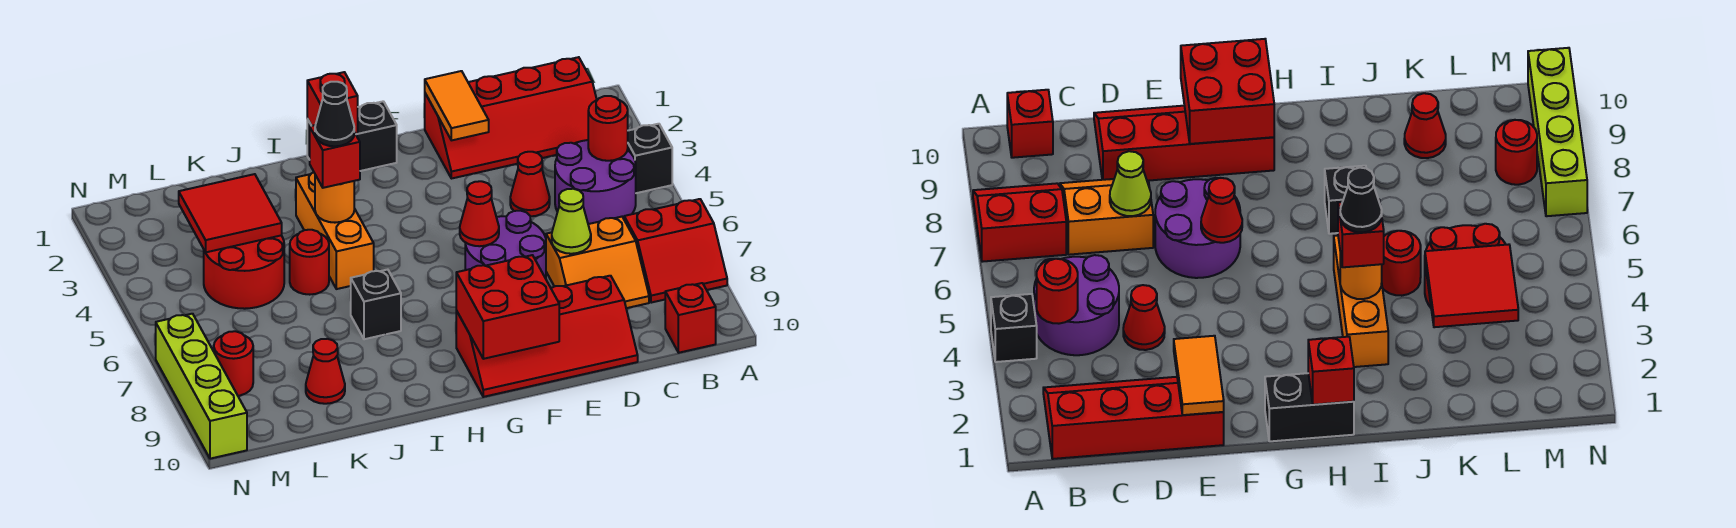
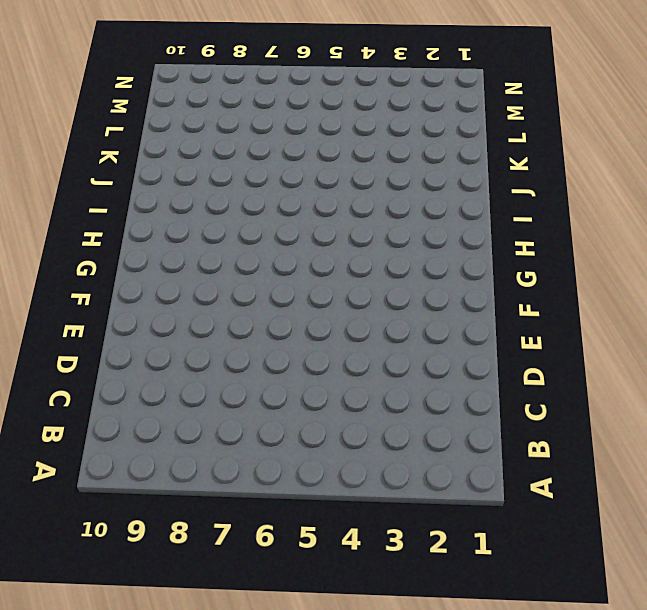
none -> black 1x1 brick [627,124,672,193]
none -> red 2x2 slope [624,199,727,303]
none -> red 2x4 slope [425,57,597,179]

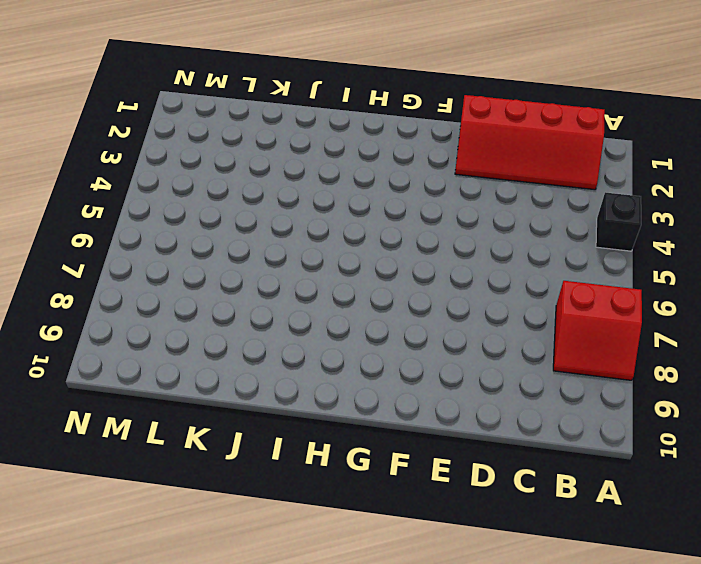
none -> purple 2x2 round brick [555,140,636,224]
none -> red 1x1 brick [665,283,716,353]
none -> orange 2x2 slope [546,217,649,308]

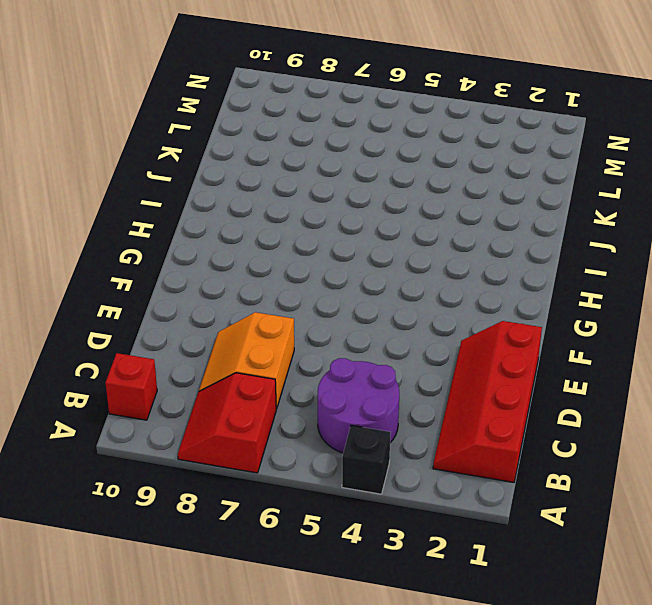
none -> red 1x1 cone [510,152,550,217]
none -> red 2x4 slope [456,276,638,397]
none -> purple 2x2 round brick [465,211,546,279]

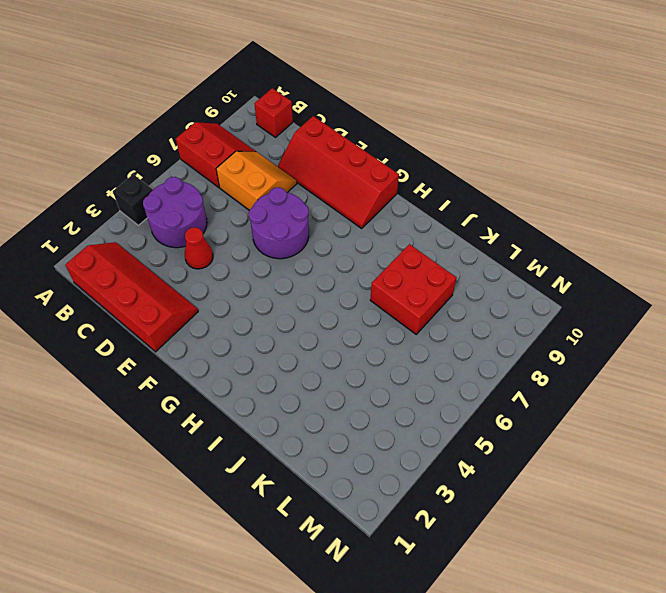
red 2x4 slope [278,116,399,228] -> red 2x4 slope turned to [456,276,638,397]
red 2x2 brick [370,244,457,334] -> red 2x2 brick moved to [456,255,559,359]
none -> black 1x2 brick [307,101,397,171]
none -> orange 1x3 brick [296,172,374,289]
none -> black 1x1 brick [351,270,401,339]

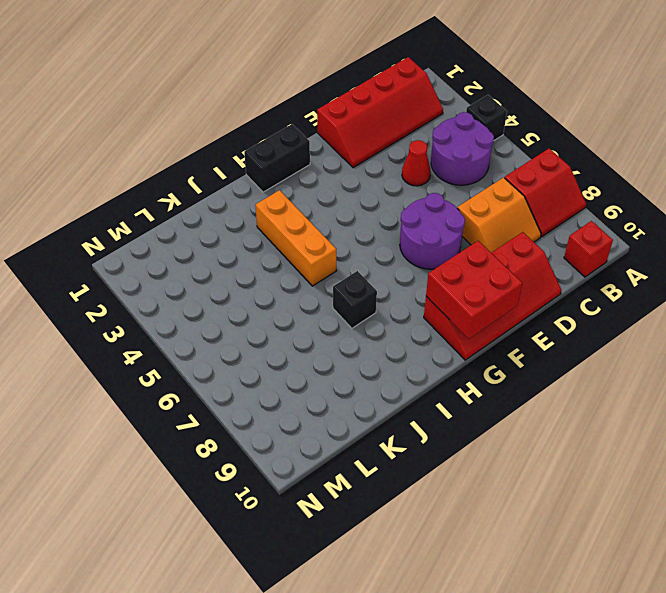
none -> red 1x1 round brick [290,230,329,295]
none -> red 2x2 round brick [204,235,284,309]
none -> red 1x1 cone [306,339,345,404]

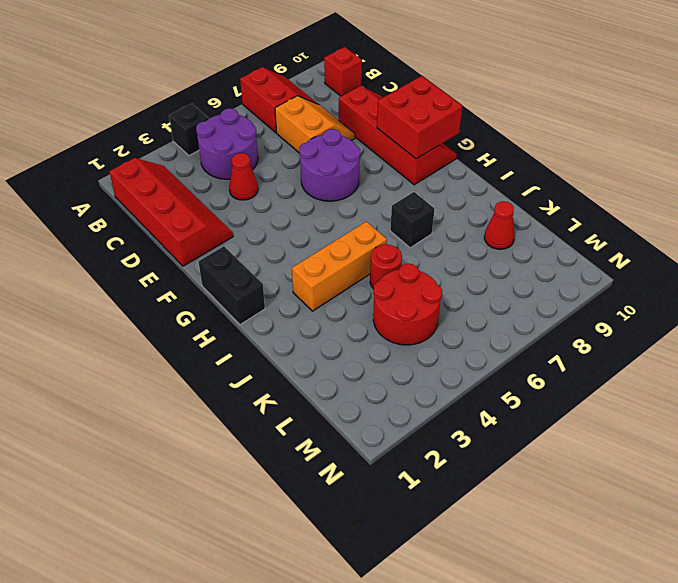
none -> red 1x1 round brick [214,331,253,396]
none -> lime 1x4 brick [156,314,247,459]
none -> red 1x1 round brick [588,96,628,161]

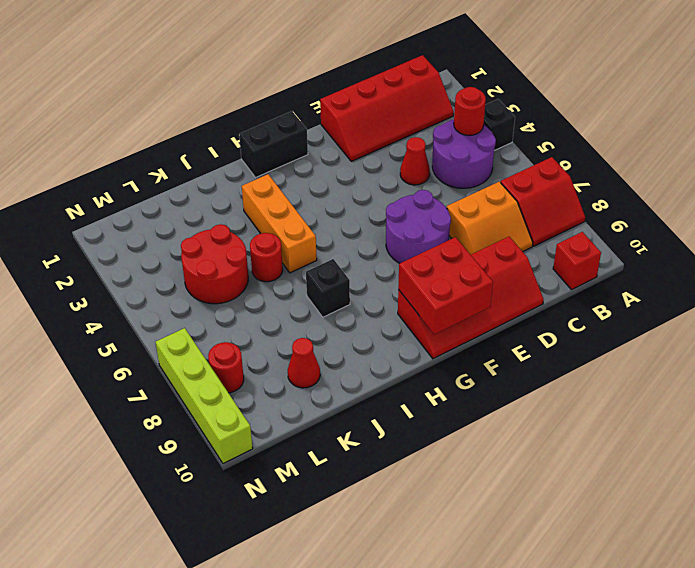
none -> lime 1x1 cone [552,189,591,254]
none -> orange 1x2 tile [425,71,489,140]
none -> red 1x1 cone [460,181,499,246]

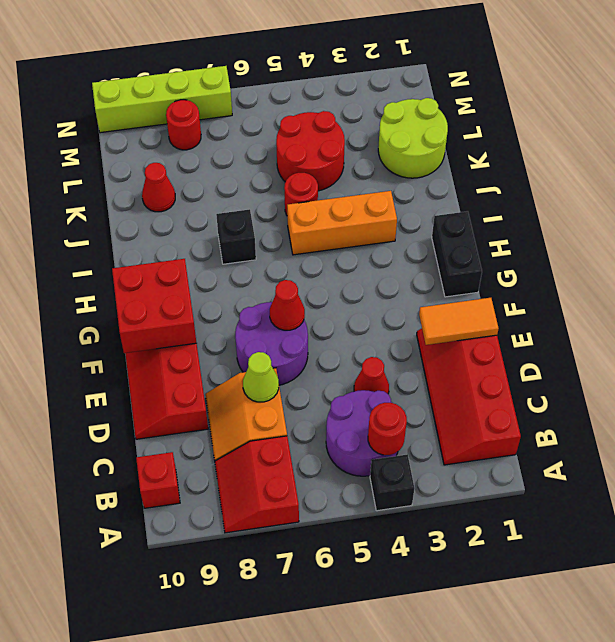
lime 2x2 round brick [378,98,448,178] -> none
none -> red 1x1 brick [307,72,358,134]
none -> orange 1x1 round brick [315,175,354,223]
none -> red 2x2 tile [179,174,282,252]

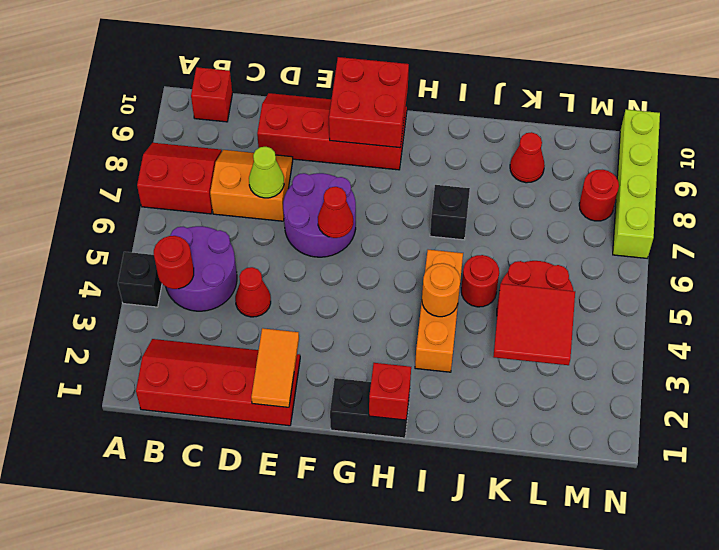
none -> red 1x1 brick [310,125,360,188]
none -> black 1x1 cone [315,82,354,146]

